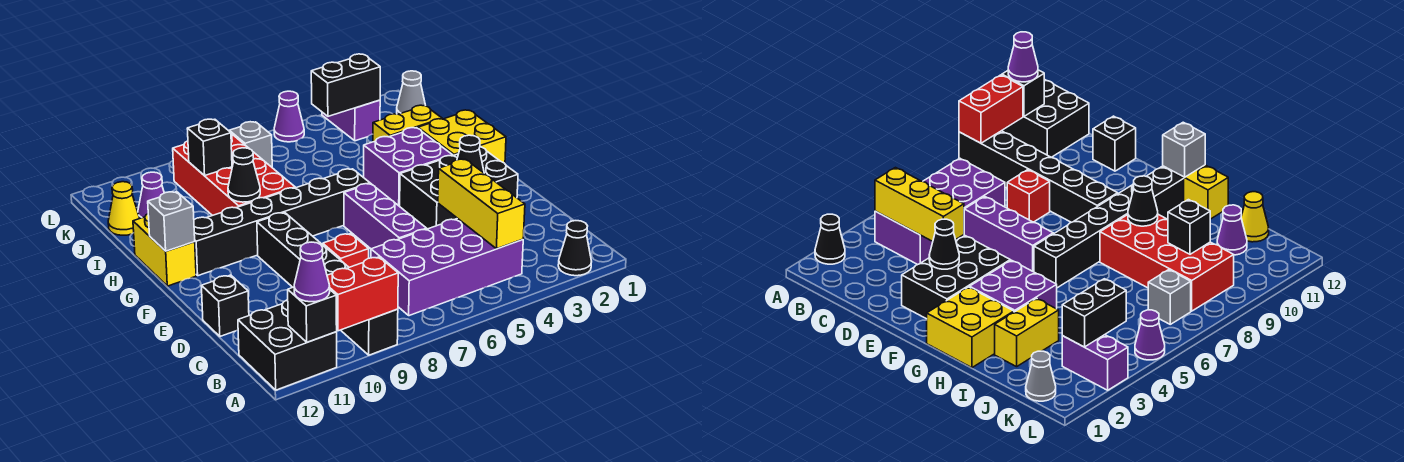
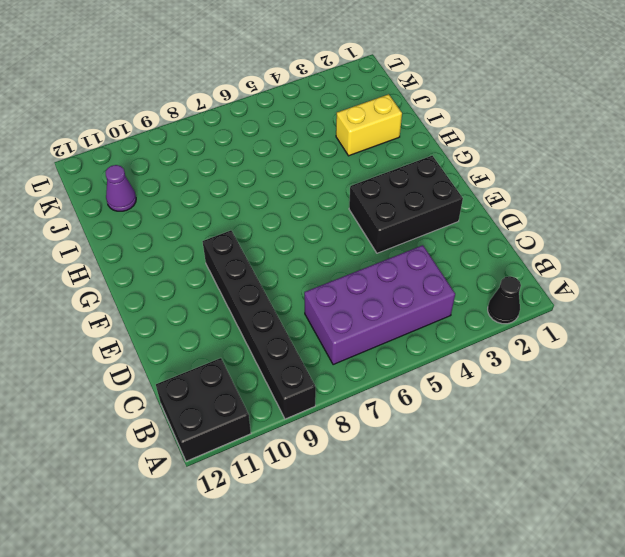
none -> purple 1x3 brick [344,184,427,249]
none -> red 1x1 brick [323,234,369,267]
none -> black 1x1 brick [202,275,249,336]

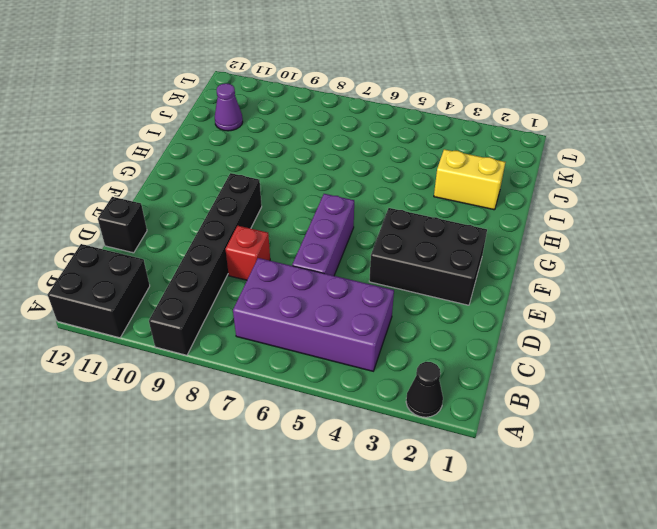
none -> yellow 2x2 brick [418,110,506,163]
none -> purple 2x2 brick [364,128,453,206]
none -> black 1x6 brick [194,169,370,276]

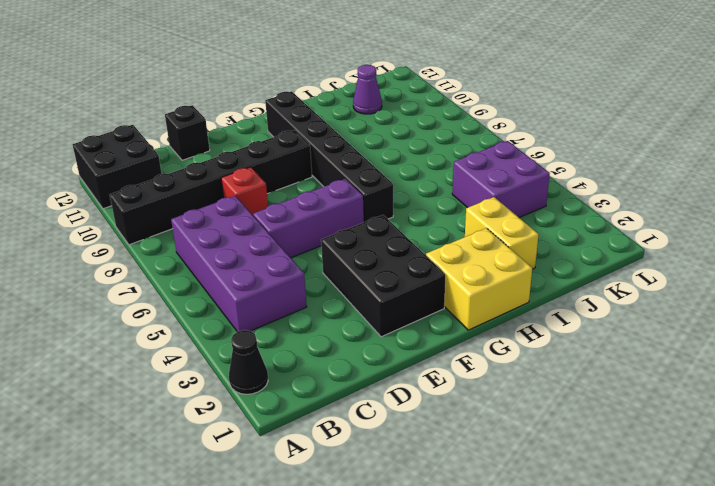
purple 2x2 brick [452,141,550,217] -> purple 2x2 brick moved to [364,128,453,206]
none -> yellow 1x2 brick [133,214,196,286]
none -> red 2x4 brick [173,134,295,216]
none -> yellow 1x1 cone [108,182,140,235]

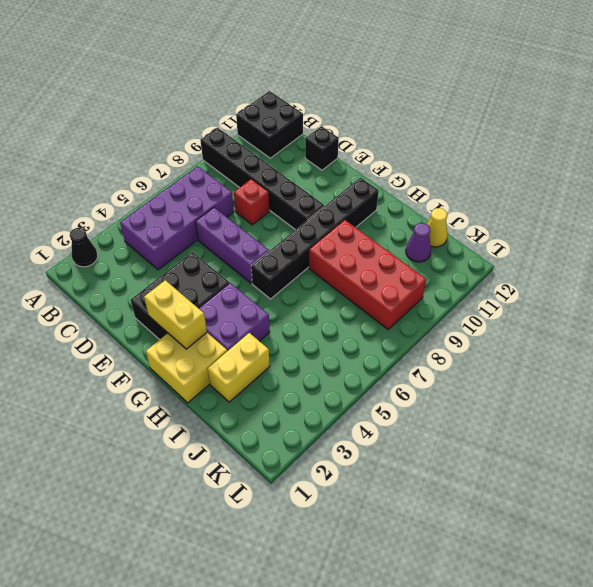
yellow 1x2 brick [144,280,207,349] -> yellow 1x2 brick moved to [133,214,196,286]
none -> grey 1x1 cone [397,71,425,114]
none -> purple 1x2 brick [322,100,380,141]
none -> grey 1x1 brick [230,122,272,167]

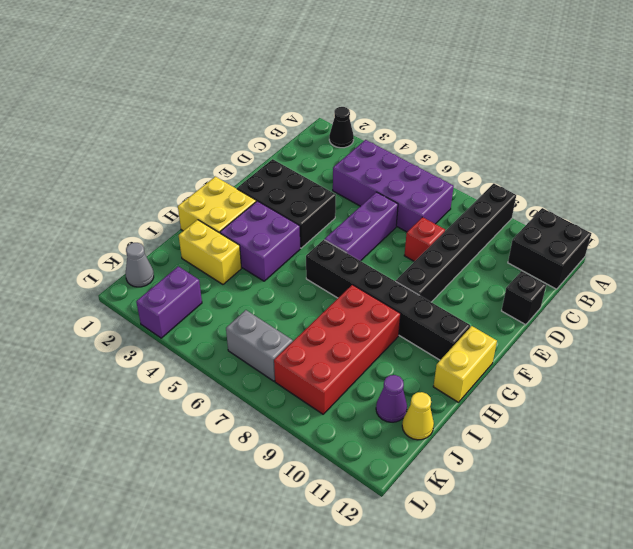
grey 1x2 brick [226,310,293,381] -> grey 1x1 brick [230,122,272,167]
none -> purple 1x1 cone [274,91,304,142]
none -> red 1x2 brick [327,257,398,331]
none -> black 1x1 brick [288,287,337,342]

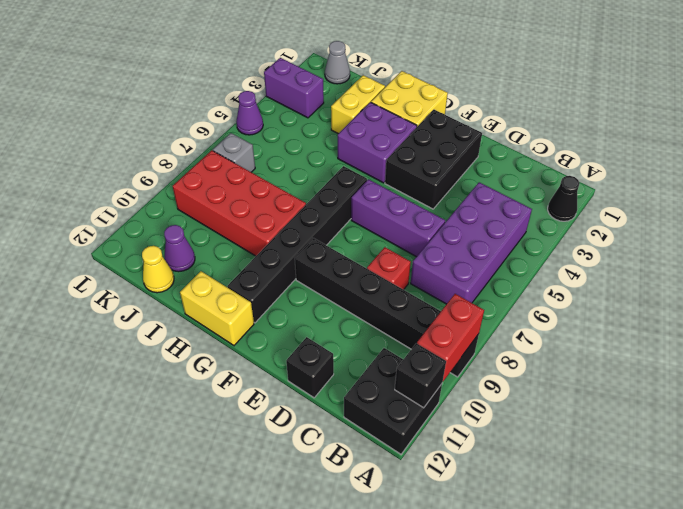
none -> yellow 1x3 brick [438,159,525,249]
none -> black 1x1 cone [457,135,484,173]
none -> grey 1x1 brick [148,192,195,251]

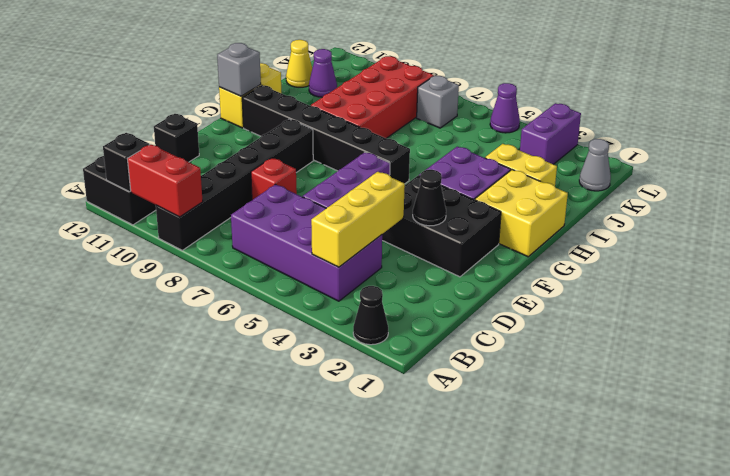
none -> black 1x1 cone [228,148,260,202]
none -> black 1x1 brick [187,119,232,176]
none -> black 1x2 brick [311,54,380,116]

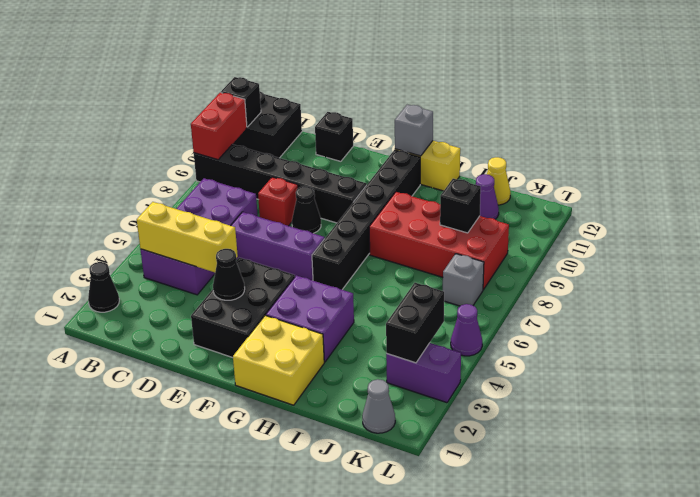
black 1x1 cone [292,186,321,233] -> black 1x1 cone moved to [228,148,260,202]
none -> yellow 1x2 brick [373,105,442,142]
none -> purple 1x1 cone [294,242,330,302]

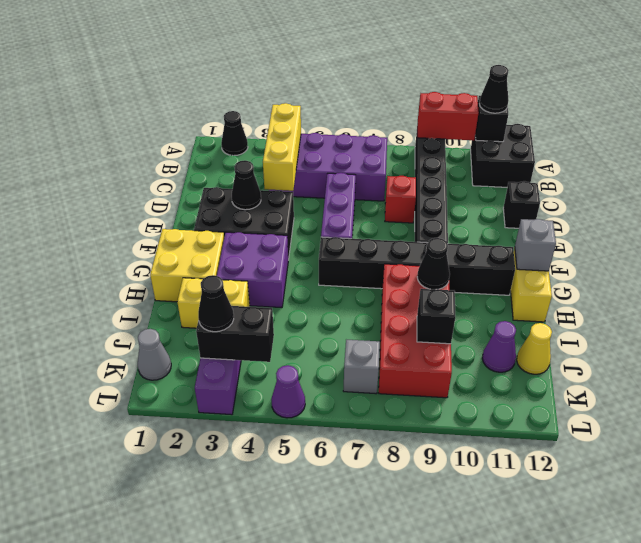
black 1x1 cone [479,65,509,113] -> purple 1x1 cone [294,242,330,302]
black 1x1 cone [198,275,234,332] -> none

